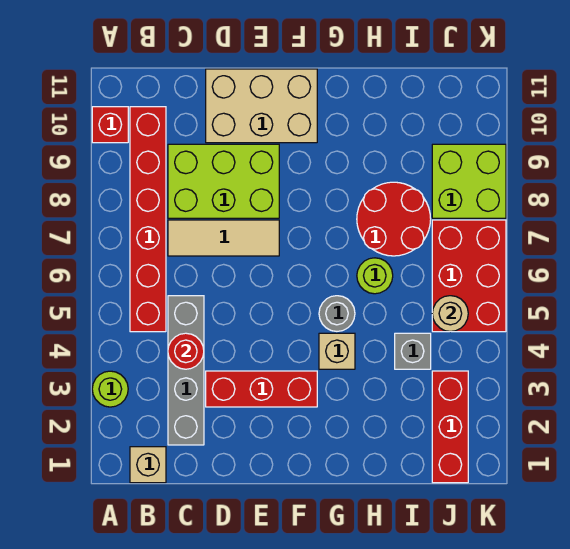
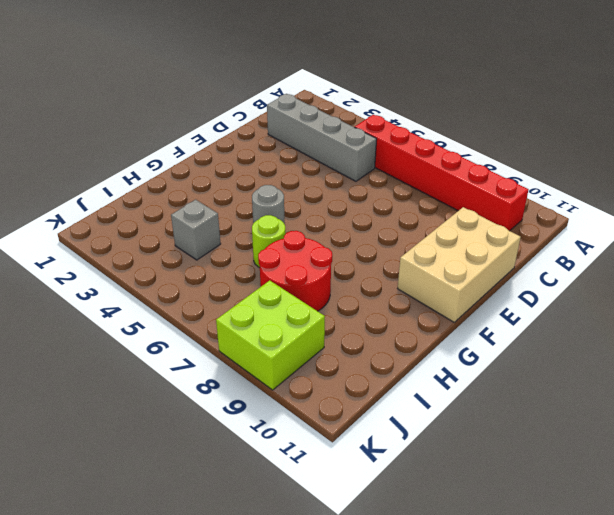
none -> lime 1x1 round brick [92,371,128,407]
none -> red 1x1 brick [92,107,128,143]
none -> tan 1x1 brick [130,447,166,483]

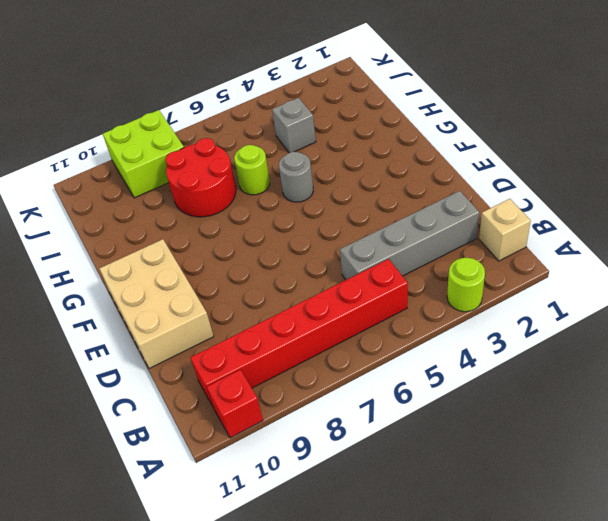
none -> tan 1x3 tile [168,220,279,256]
none -> lime 2x3 brick [168,144,279,218]
none -> red 1x3 brick [206,371,317,407]

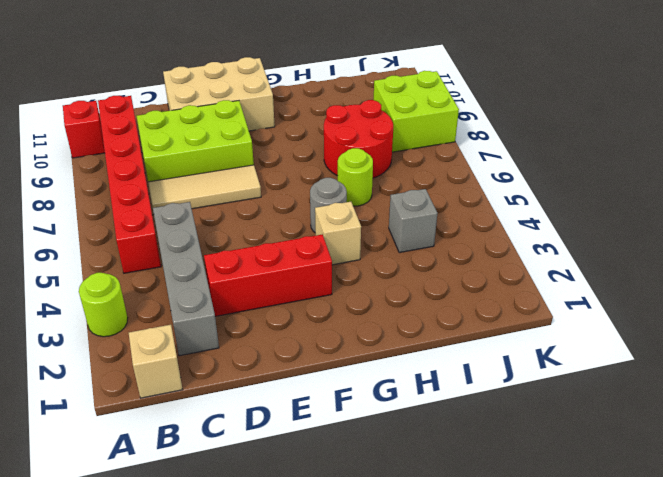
none -> red 1x3 brick [432,371,468,483]
none -> red 2x3 brick [432,220,506,332]
none -> red 1x1 round brick [168,333,204,369]

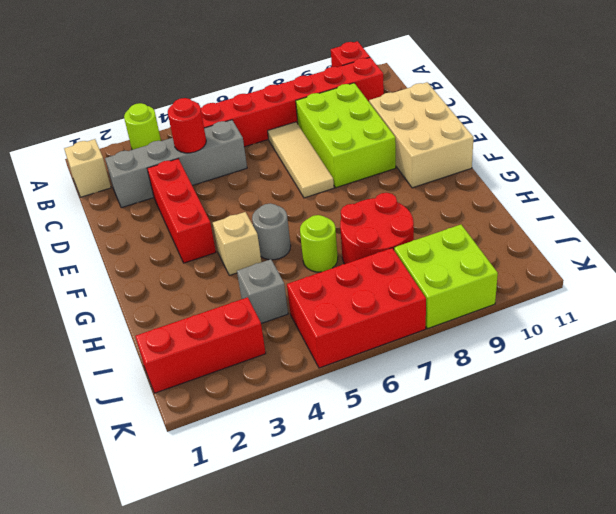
none -> tan 1x1 round brick [432,296,468,332]

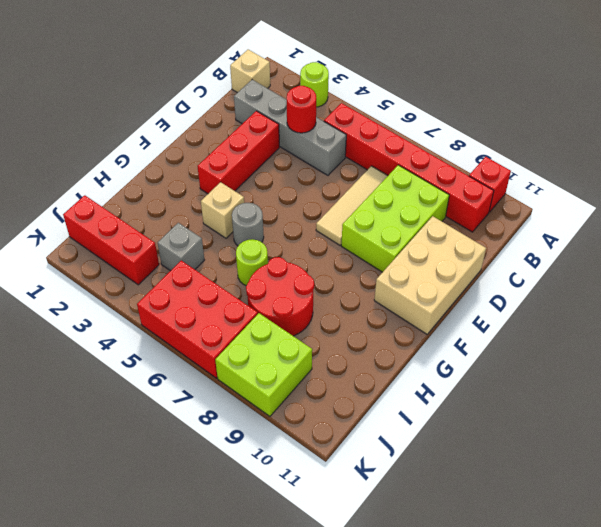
none -> tan 1x1 round brick [432,296,468,332]

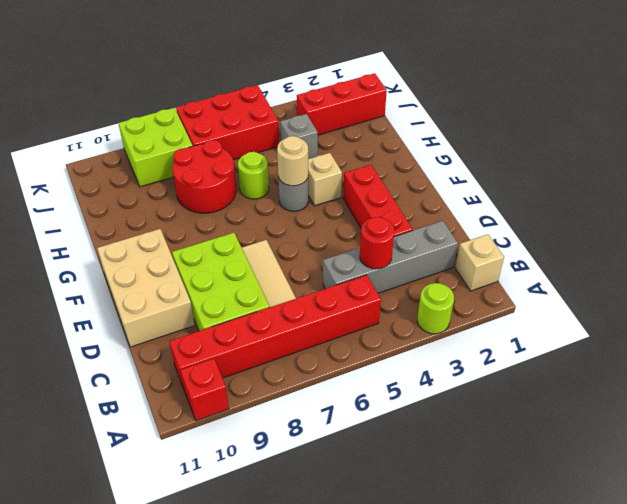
tan 1x1 round brick [277,136,308,186] -> tan 1x1 round brick moved to [432,296,468,332]

